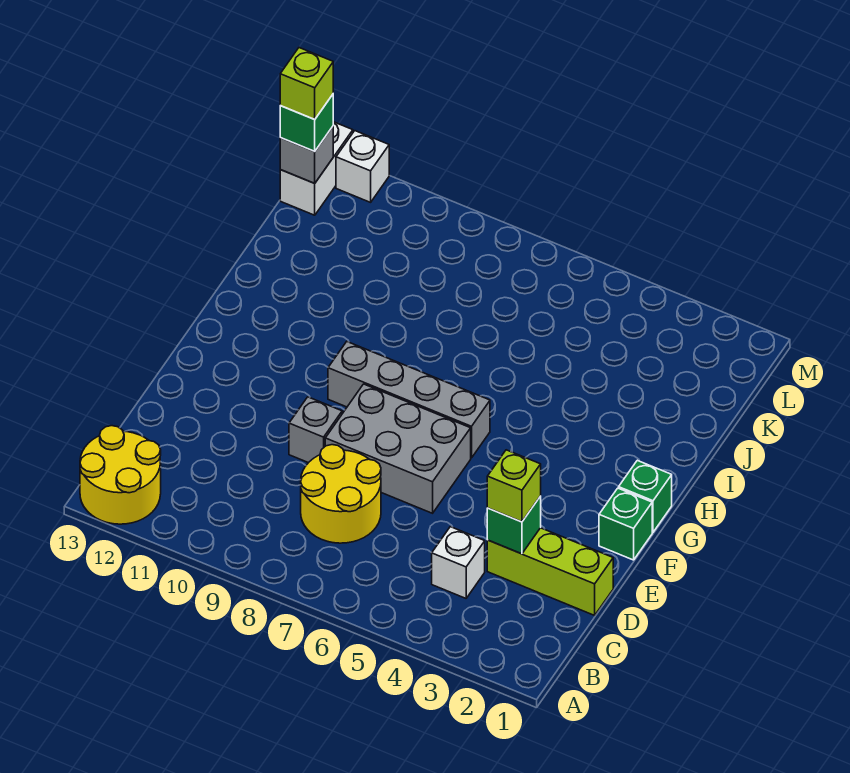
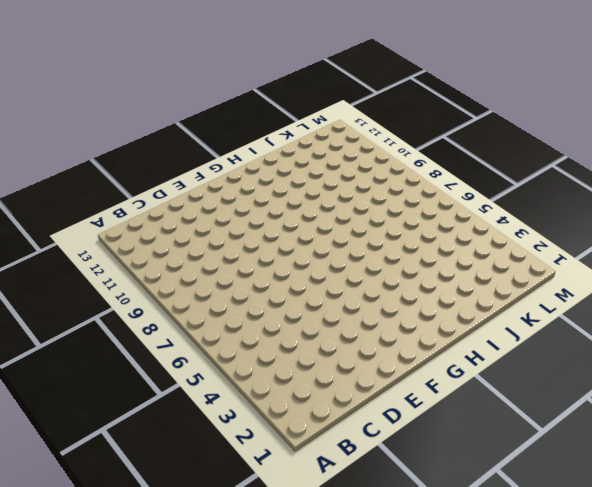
none -> yellow 2x2 round brick [80,426,161,524]
none -> white 1x1 brick [432,527,485,598]
none -> yellow 2x2 round brick [301,445,381,543]

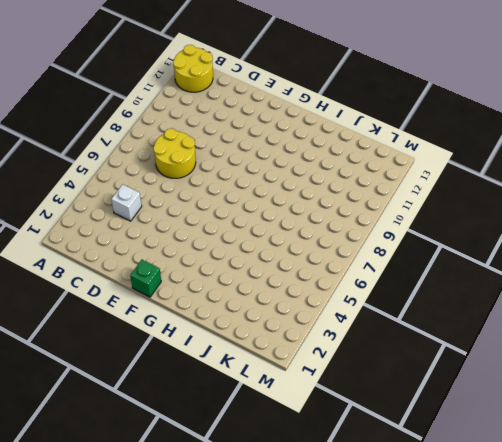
none -> lime 1x3 brick [487,528,613,615]
none -> grey 2x3 brick [325,384,471,513]
none -> grey 1x1 brick [289,397,342,463]

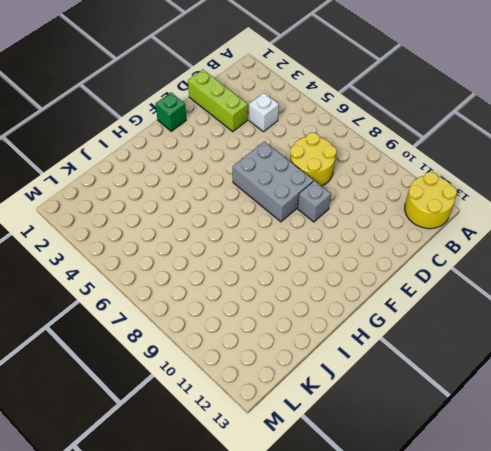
none -> green 1x1 brick [619,460,672,532]
none -> grey 1x4 brick [328,342,490,458]
none -> white 1x2 brick [280,122,353,215]

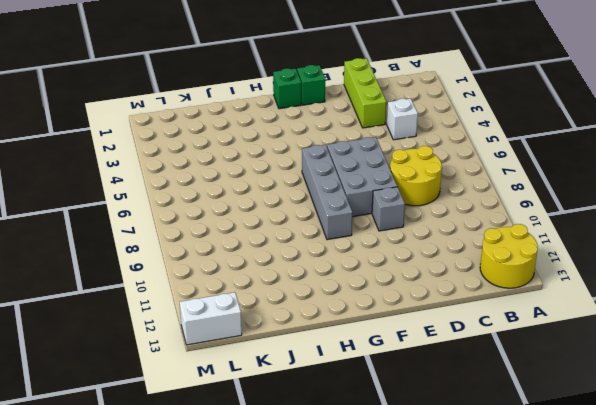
none -> white 1x1 brick [336,131,389,202]
none -> green 1x1 brick [487,496,541,554]
none -> grey 1x1 brick [280,127,333,183]

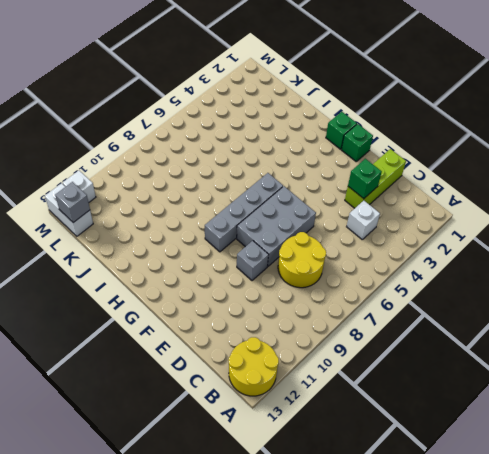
none -> lime 1x1 brick [487,450,541,522]
none -> green 1x1 brick [280,95,333,151]
none -> lime 1x1 brick [280,48,333,119]

